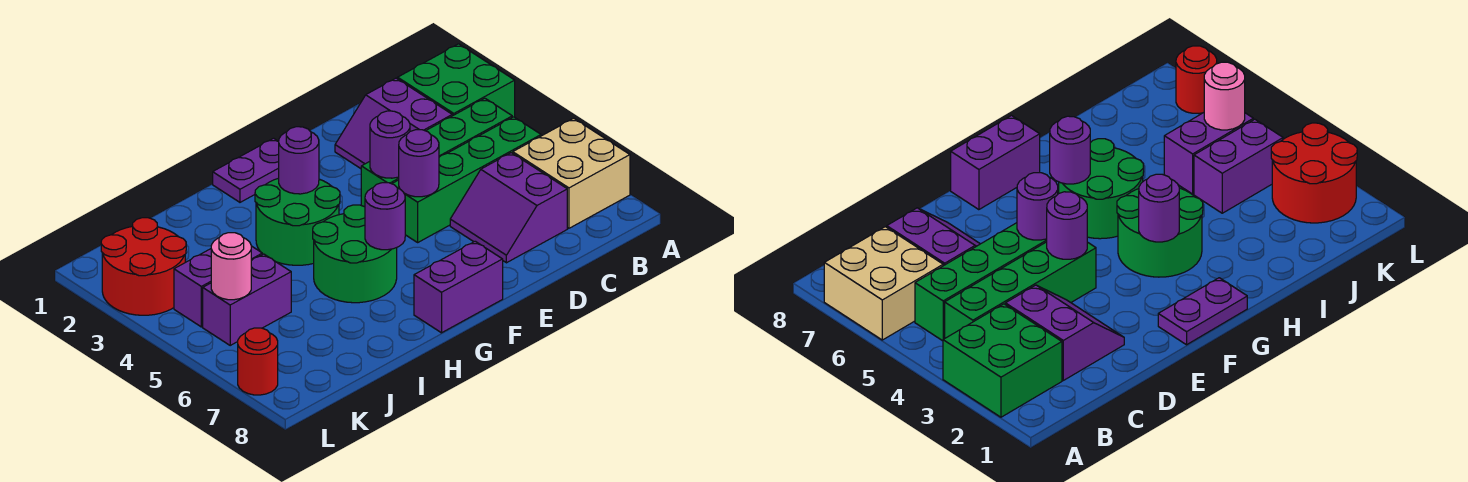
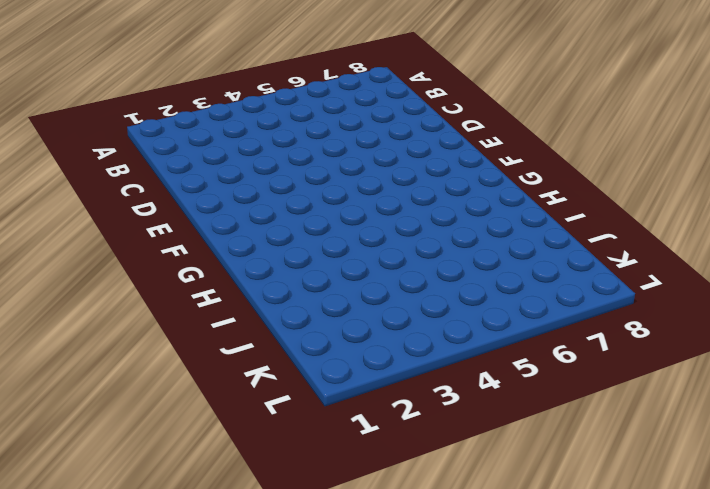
none -> green 2x2 brick [398,44,515,117]
none -> tan 2x2 brick [513,118,630,228]
none -> green 1x4 brick [361,98,512,207]

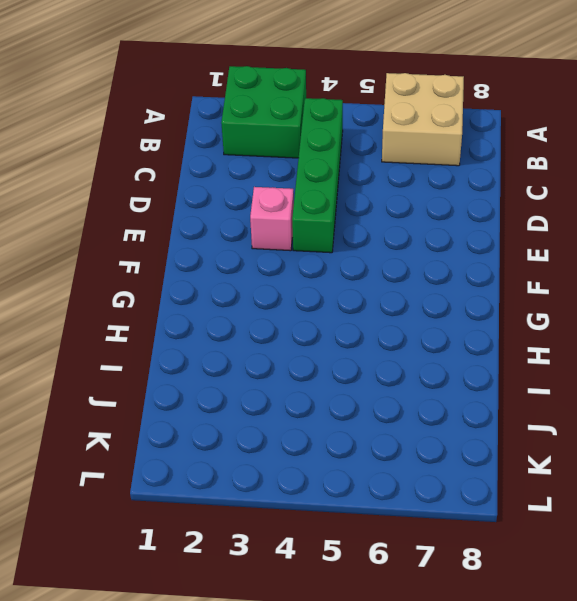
pink 1x1 brick [250,187,294,251] -> none
none -> green 1x4 brick [392,117,541,242]
none -> purple 2x2 slope [335,78,452,169]
none -> purple 2x2 slope [450,153,567,263]

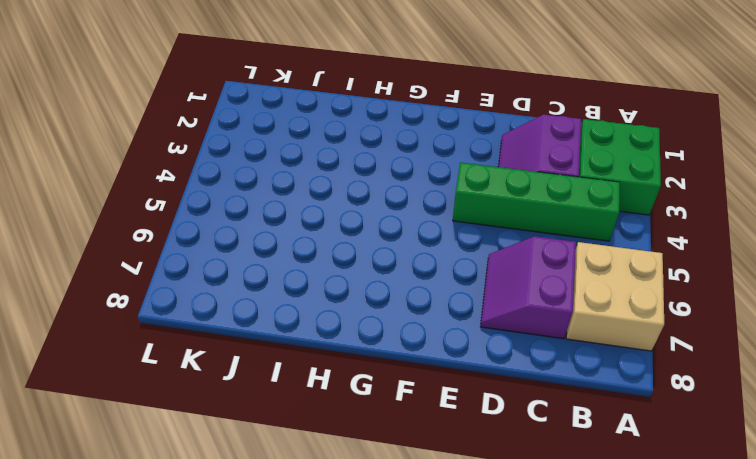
none -> green 1x4 brick [392,117,541,242]
none -> purple 1x2 plate [213,138,279,202]
none -> purple 1x2 brick [414,241,503,333]

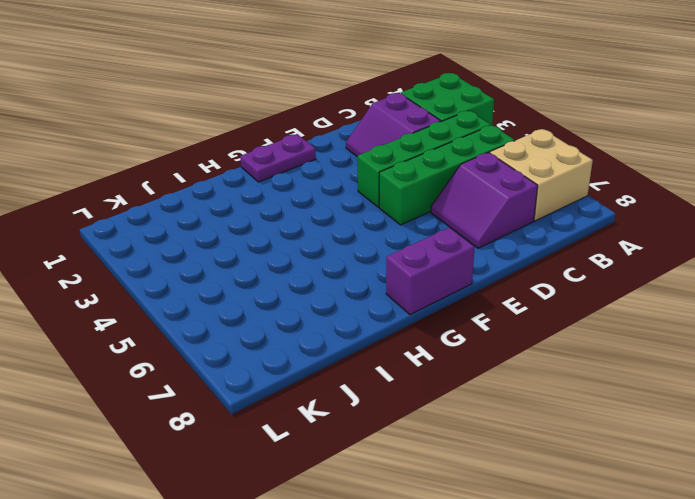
none -> green 2x2 round brick [255,178,340,265]
none -> green 2x2 round brick [313,205,397,303]
none -> purple 1x2 brick [174,246,262,327]

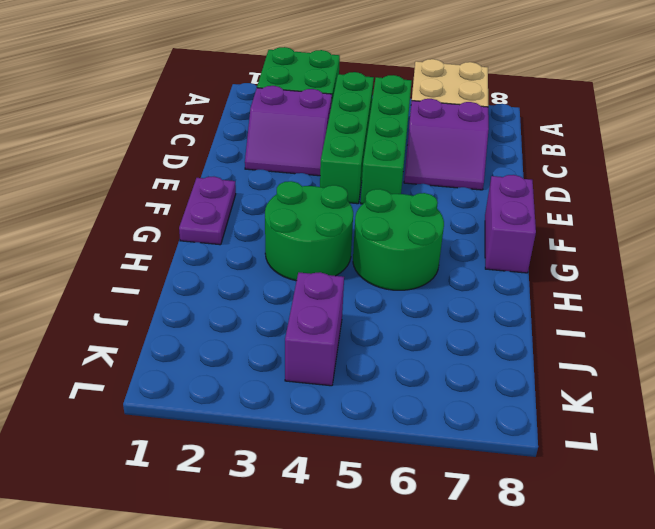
none -> purple 1x2 brick [203,254,291,345]
none -> red 2x2 round brick [101,218,186,315]
none -> red 1x1 round brick [238,328,278,395]

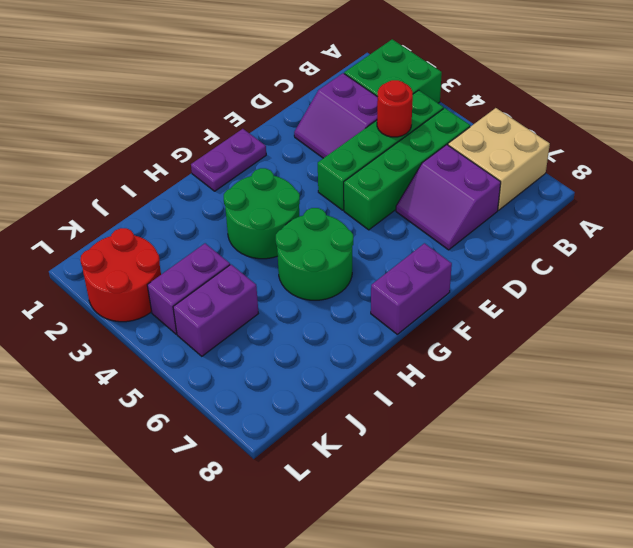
red 1x1 round brick [377,80,413,137] -> red 1x1 round brick moved to [238,328,278,395]
none -> purple 1x1 round brick [370,111,410,178]
none -> purple 1x1 round brick [399,130,439,197]
none -> purple 1x1 round brick [278,127,319,194]

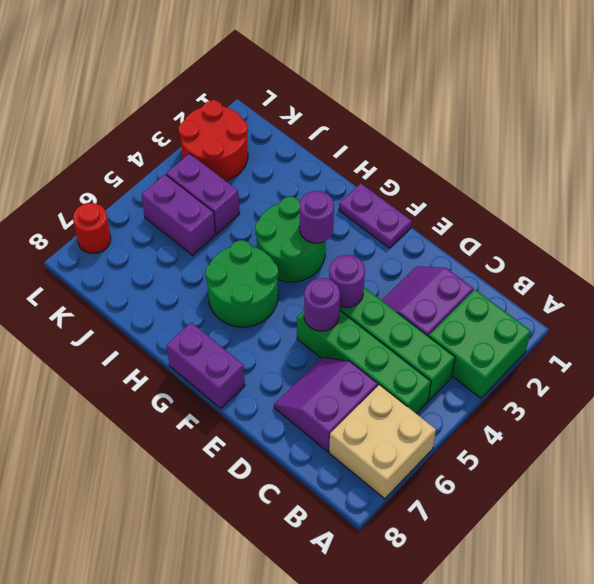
none -> purple 1x1 round brick [365,183,405,250]
none -> pink 1x1 round brick [211,233,251,300]

